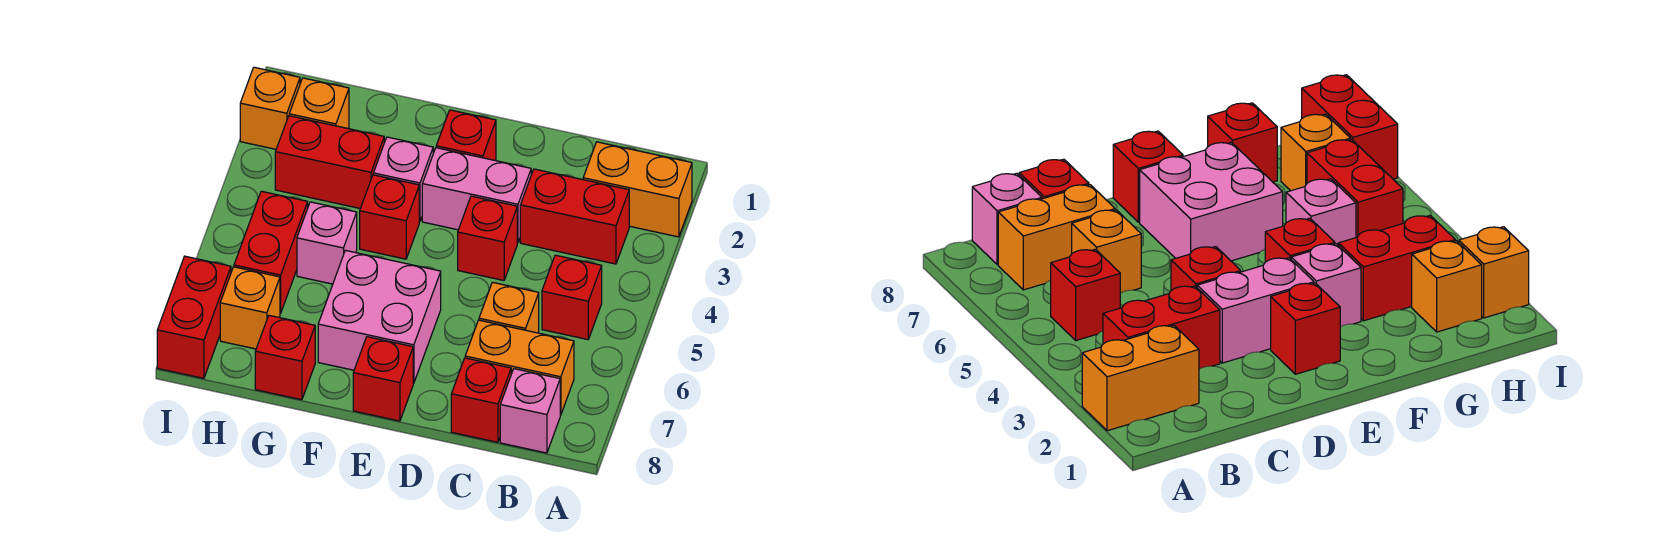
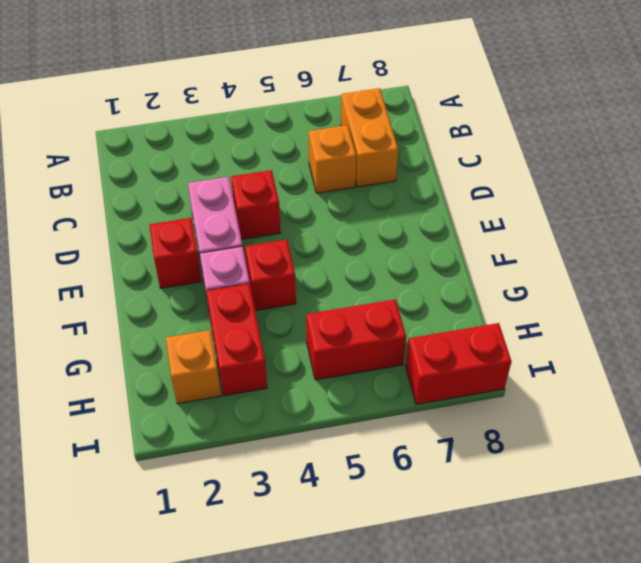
none -> orange 1x2 brick [583,142,692,237]
none -> red 1x2 brick [520,169,629,264]
none -> red 1x1 brick [542,255,602,340]

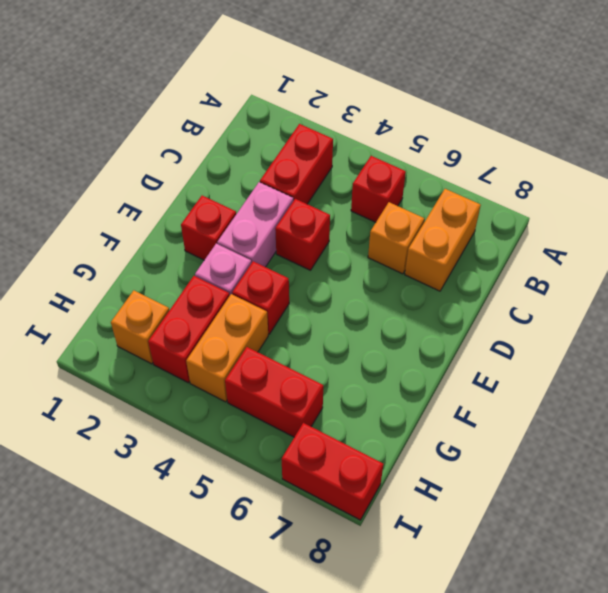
orange 1x2 brick [186,294,268,402] -> orange 1x2 brick moved to [583,142,692,237]
none -> pink 1x1 brick [500,369,560,453]
none -> red 1x1 brick [451,358,511,442]
none -> pink 2x2 brick [318,250,441,383]

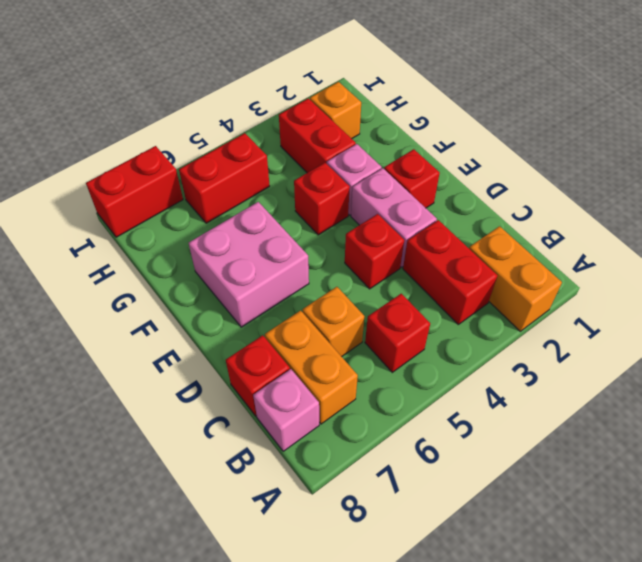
none -> red 1x1 brick [353,337,413,421]
none -> pink 1x1 brick [297,202,357,284]
none -> red 1x1 brick [255,315,315,400]

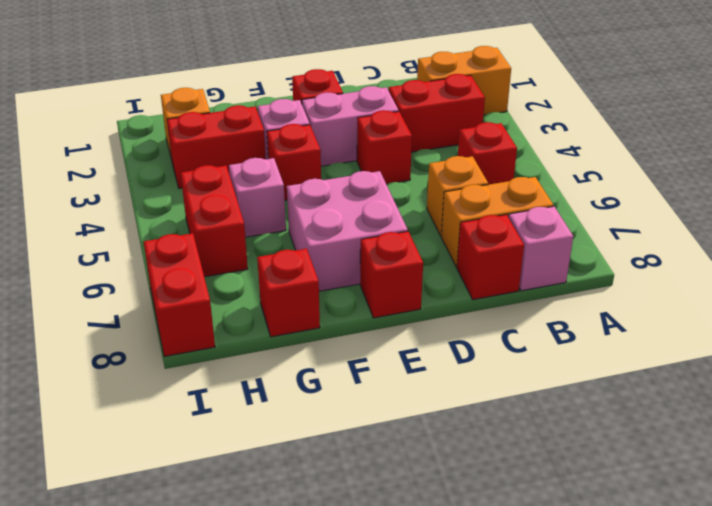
none -> orange 1x1 brick [220,267,280,349]
none -> orange 1x1 brick [240,67,300,149]

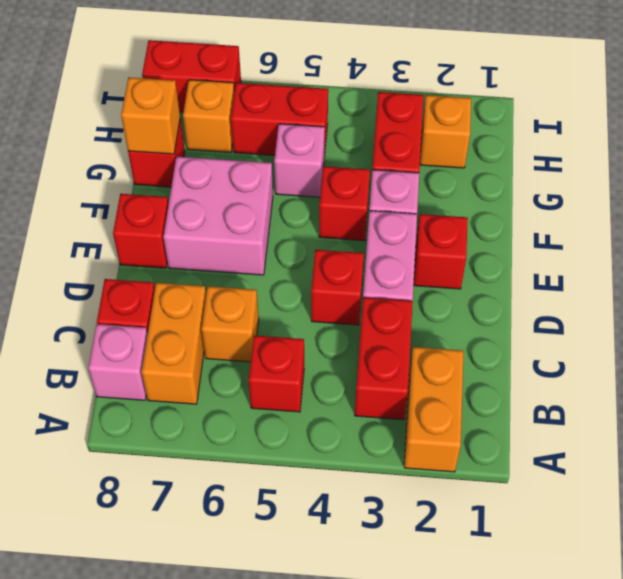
orange 1x1 brick [121,77,180,154] -> orange 1x1 brick moved to [240,67,300,149]

